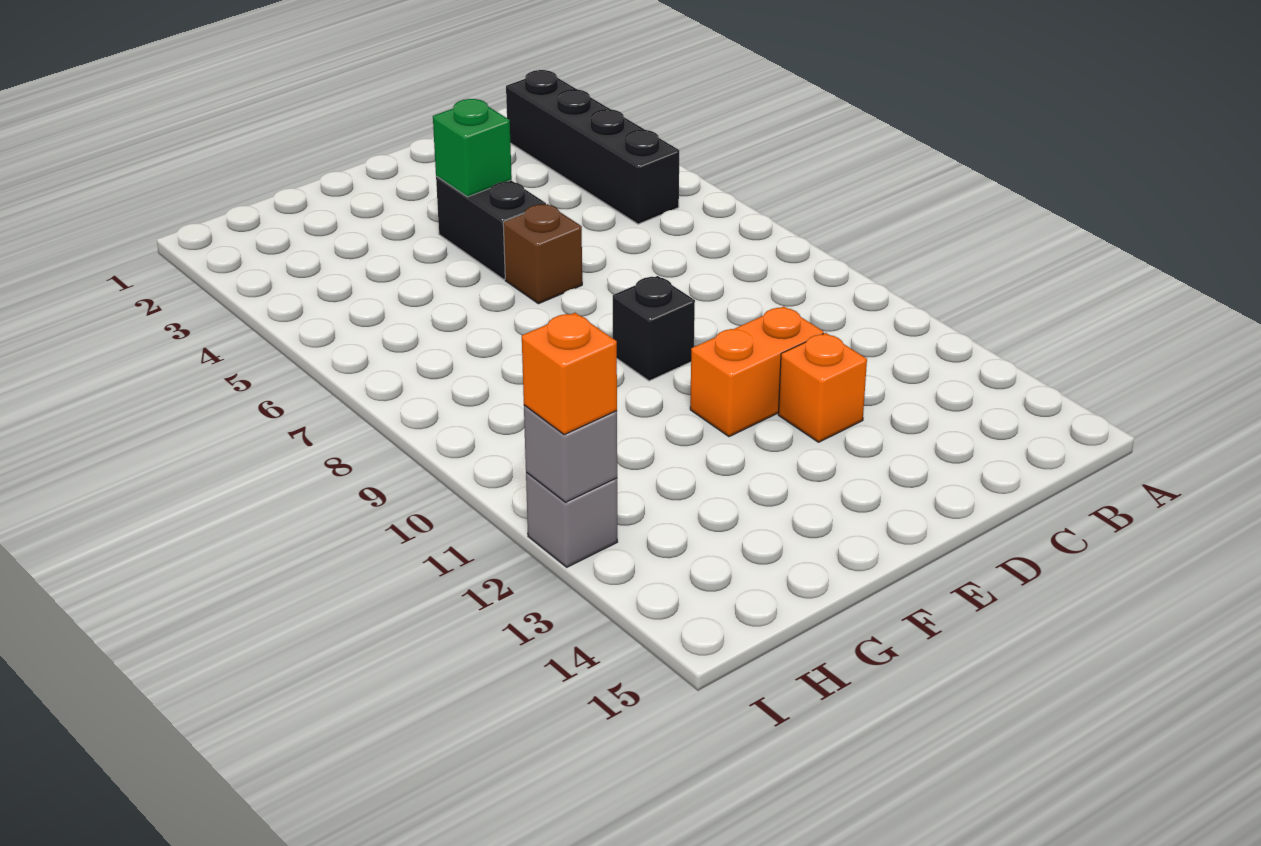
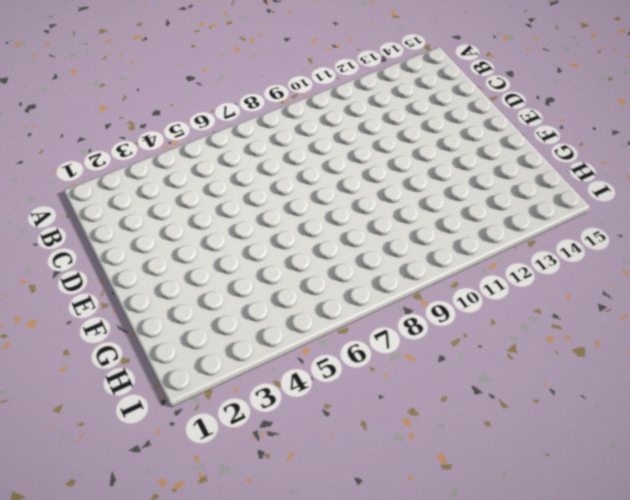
none -> black 1x4 brick [506,70,679,224]
none -> orange 1x2 brick [690,306,824,437]

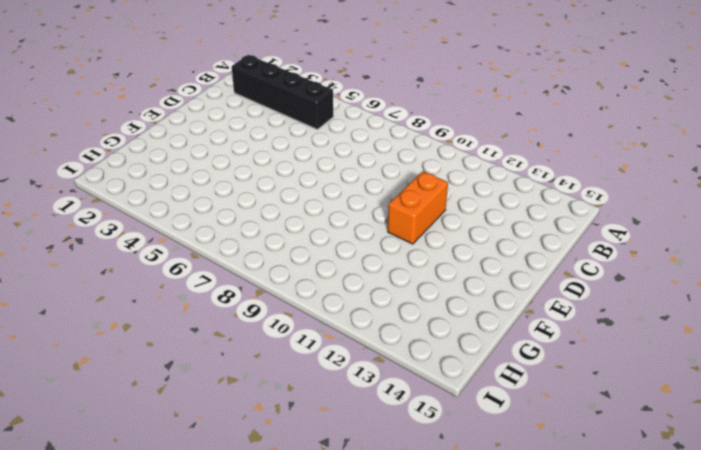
none -> orange 1x1 brick [778,333,867,442]
none -> black 1x2 brick [436,176,546,279]

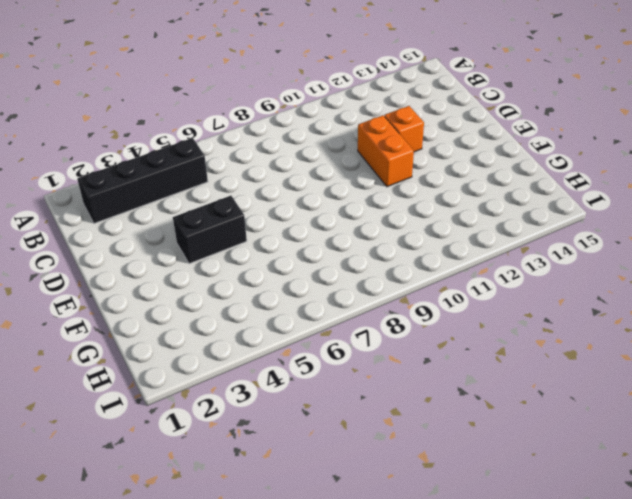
none -> brown 1x1 brick [503,204,582,304]
none -> black 1x1 brick [613,276,695,381]

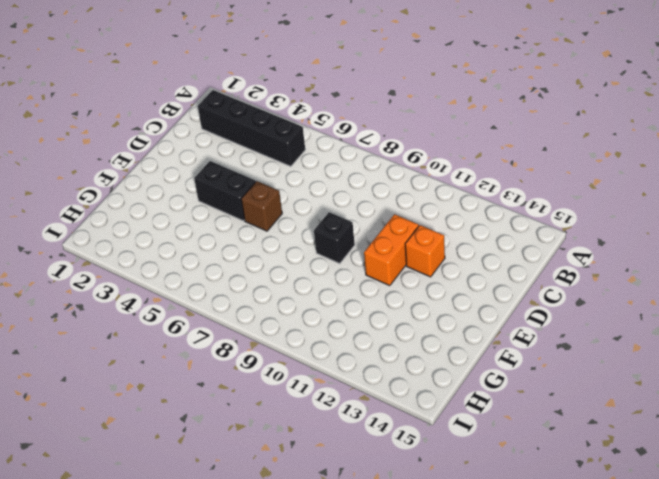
none -> grey 1x1 brick [526,472,617,567]
none -> green 1x1 brick [433,99,512,197]

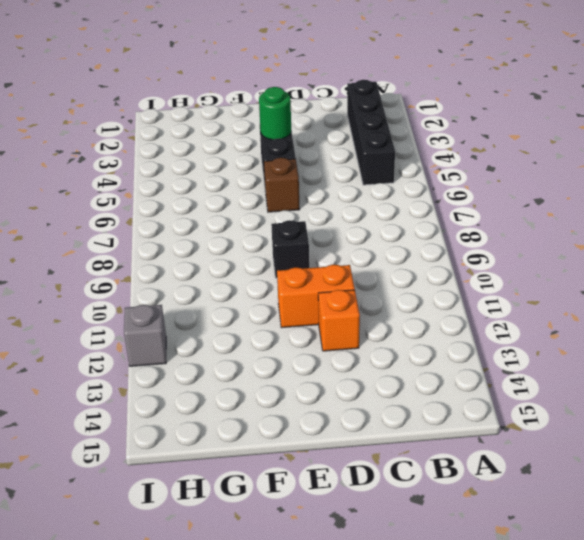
green 1x1 round brick [259,87,291,140] -> green 1x1 brick [433,99,512,197]
none -> grey 1x1 brick [524,405,617,502]
none -> orange 1x1 brick [522,313,617,435]

